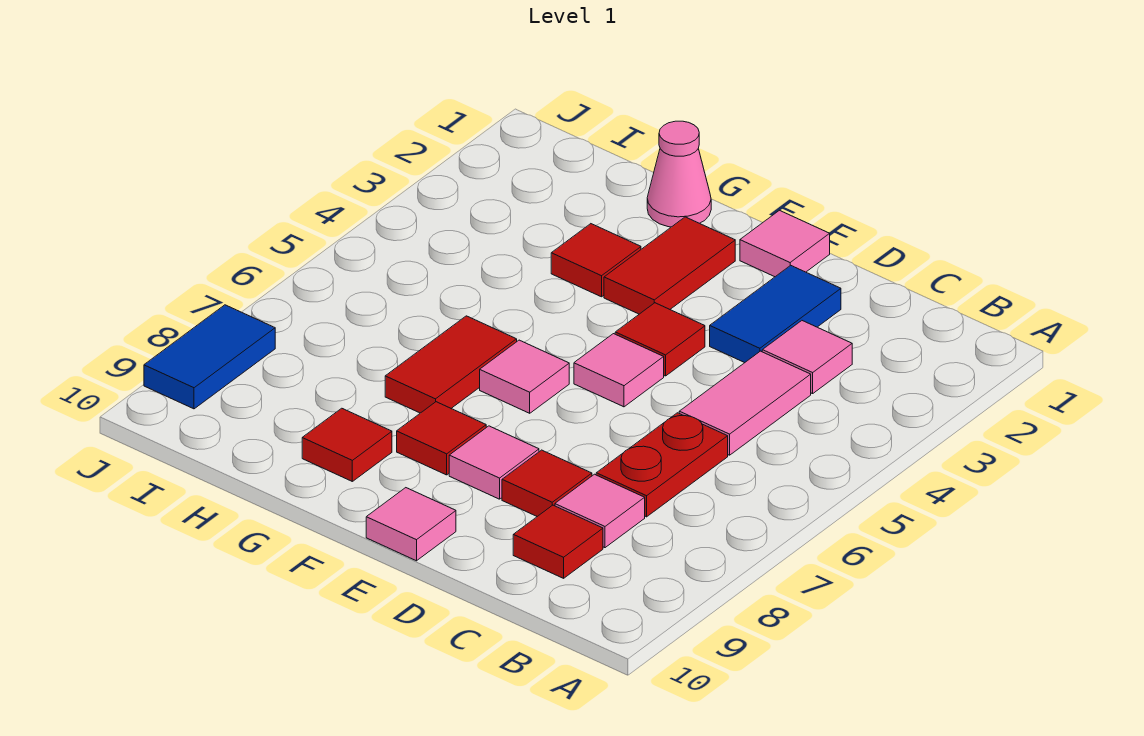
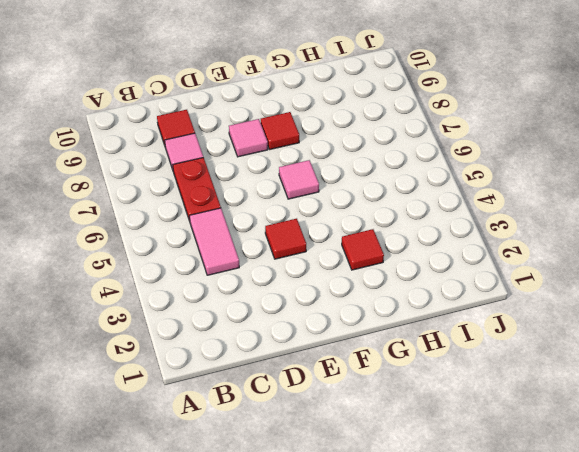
none -> pink 1x1 tile [762,321,852,394]
none -> blue 1x2 tile [710,265,841,363]
none -> red 1x1 tile [502,450,592,516]

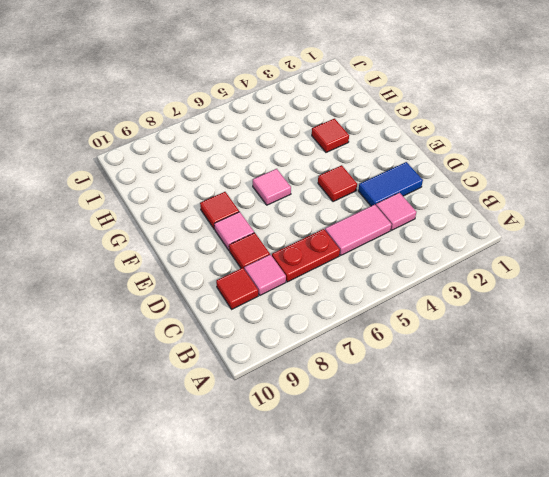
none -> pink 1x1 tile [740,210,830,277]
none -> pink 1x1 tile [574,334,664,407]
none -> pink 1x1 tile [366,488,456,561]

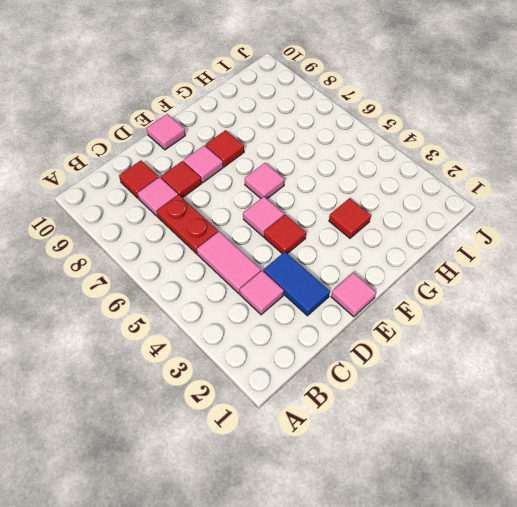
none -> red 1x2 tile [604,217,735,314]
none -> pink 1x1 cone [647,121,711,227]
none -> red 1x2 tile [385,316,517,413]

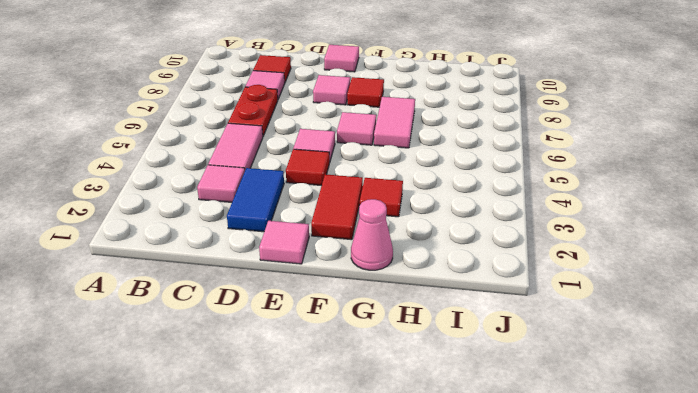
pink 1x2 tile [374,97,415,148] -> red 1x2 tile [385,316,517,413]
none -> red 1x1 tile [502,450,592,516]
none -> red 1x1 tile [302,408,392,481]
none -> blue 1x2 tile [144,305,275,409]

